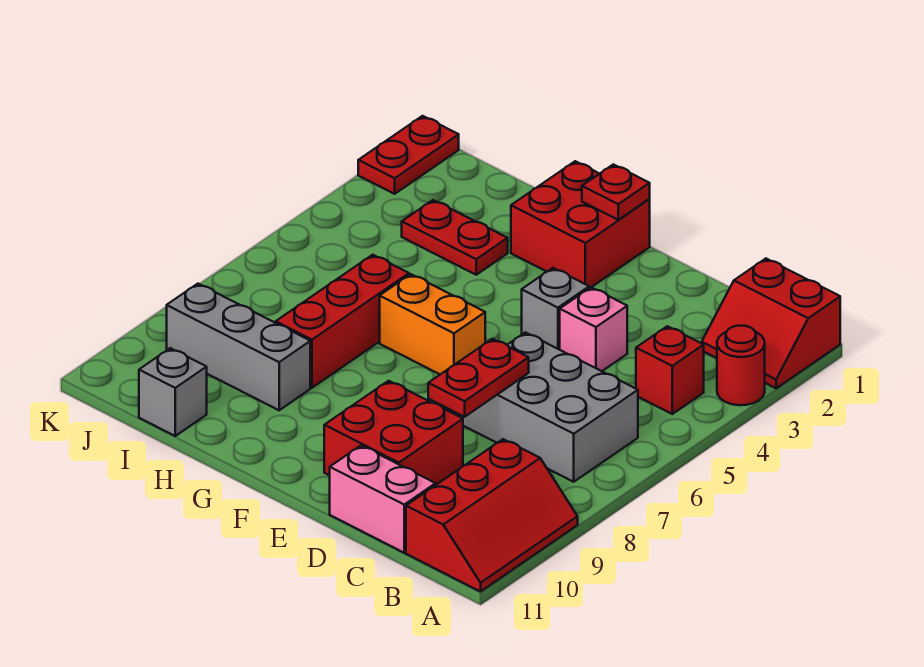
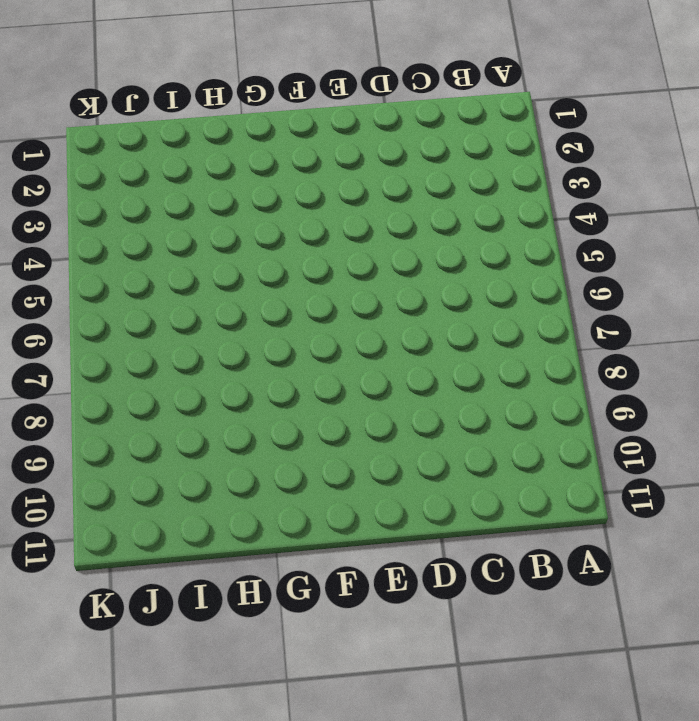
none -> red 2x2 slope [702,259,840,388]
none -> red 1x1 round brick [717,326,765,405]
none -> red 2x3 slope [406,439,578,592]

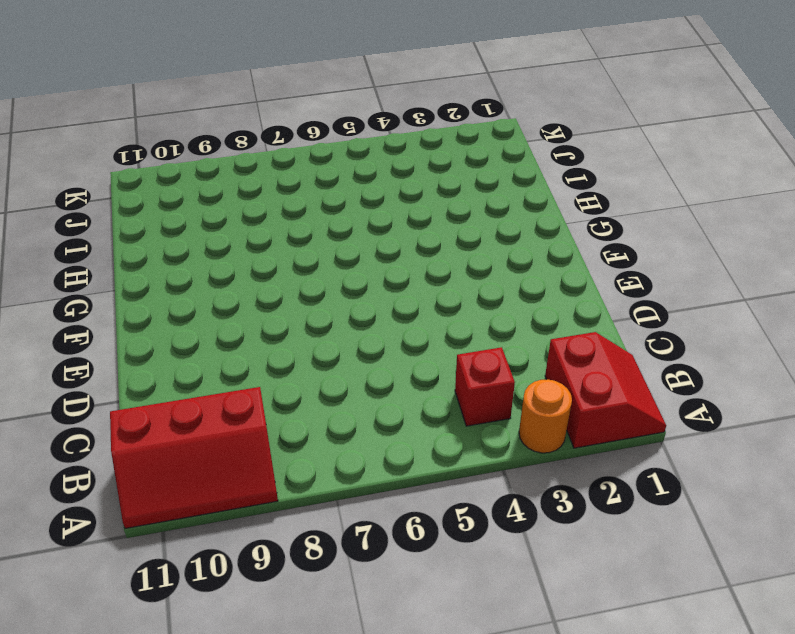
red 2x2 slope [545,332,666,448] -> red 2x2 slope turned to [702,259,840,388]
orange 1x1 round brick [519,380,572,453] -> red 1x1 round brick [717,326,765,405]
none -> grey 2x3 brick [461,332,638,482]
none -> pink 1x2 brick [330,445,436,553]
none -> pink 1x1 brick [560,287,627,371]

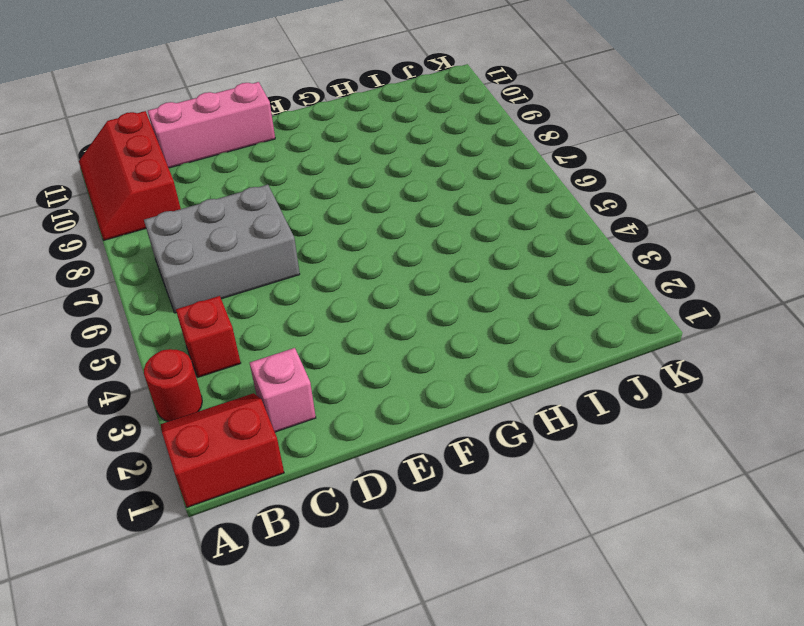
pink 1x1 brick [250,348,316,432] -> pink 1x1 brick moved to [560,287,627,371]
pink 1x3 brick [148,82,275,168] -> pink 1x2 brick [330,445,436,553]
none -> red 2x2 brick [324,381,463,485]
none -> grey 1x1 brick [522,268,589,350]
none -> red 2x2 brick [511,161,650,288]

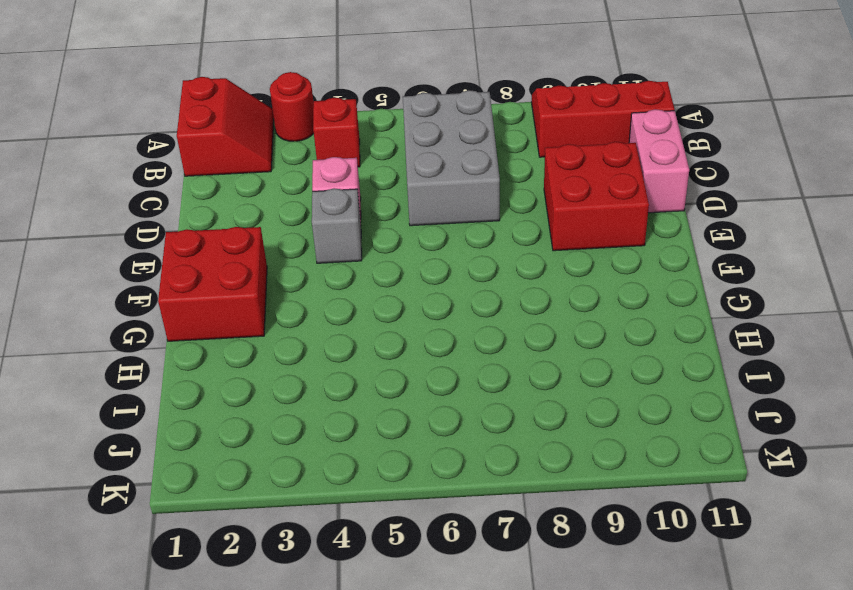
none -> orange 1x2 brick [380,274,485,374]
none -> red 1x2 plate [402,200,508,275]
none -> red 1x3 brick [276,255,409,388]

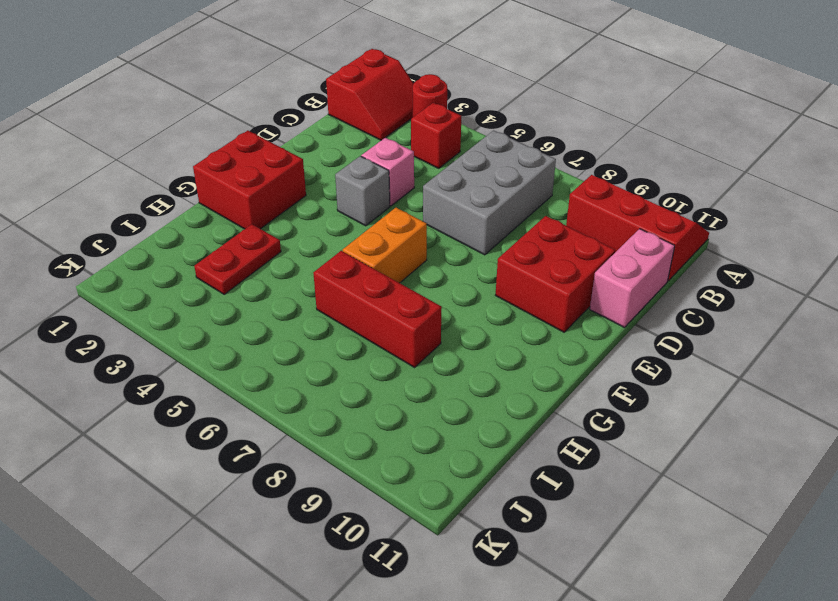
none -> grey 1x3 brick [167,284,310,410]
none -> grey 1x1 brick [139,348,207,436]
none -> red 1x2 plate [358,116,459,194]

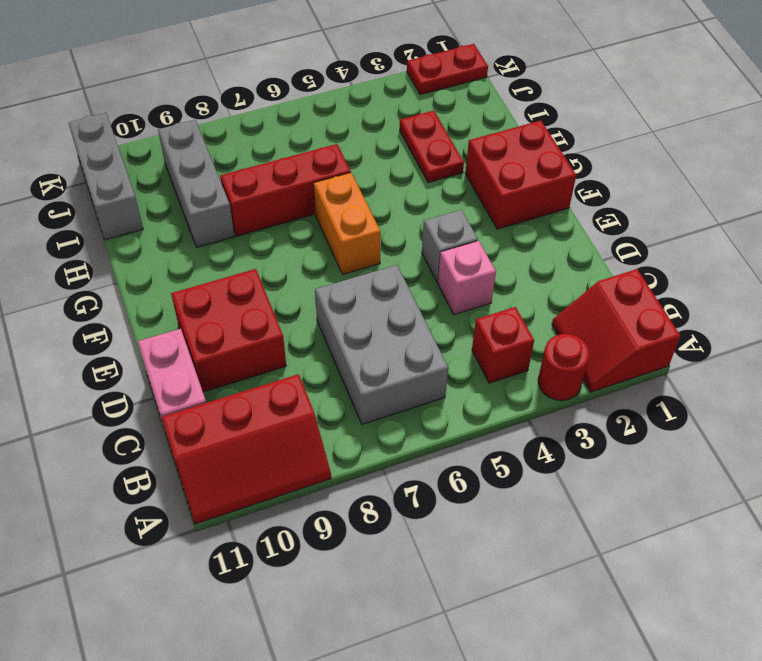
grey 1x3 brick [69,113,143,240] -> grey 1x1 brick [139,348,207,436]
none -> red 1x2 plate [428,339,529,417]
none -> red 1x1 plate [582,164,650,220]

